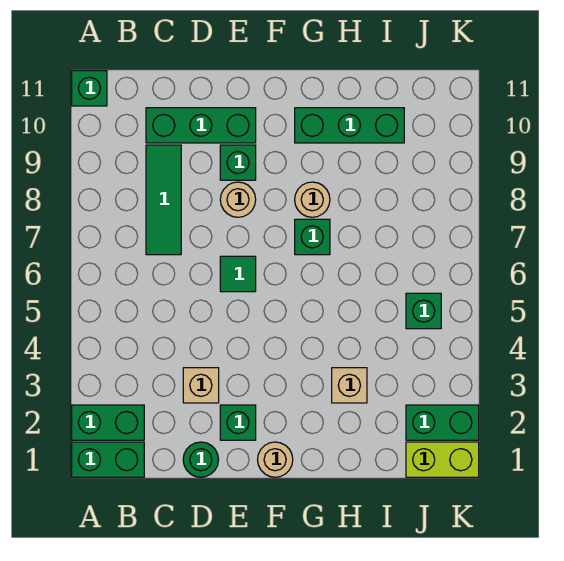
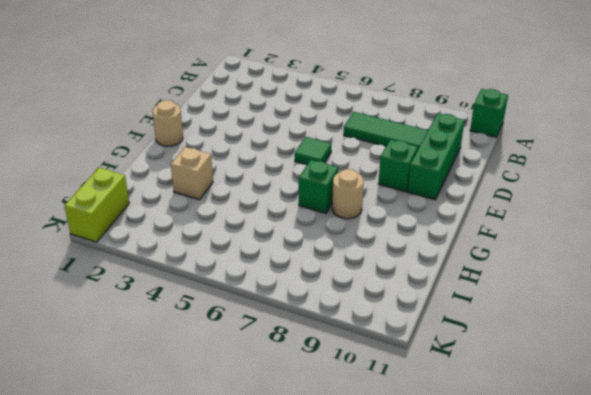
none -> green 1x2 brick [72,442,144,477]
none -> green 1x2 brick [72,405,144,440]
none -> green 1x1 round brick [183,442,219,477]

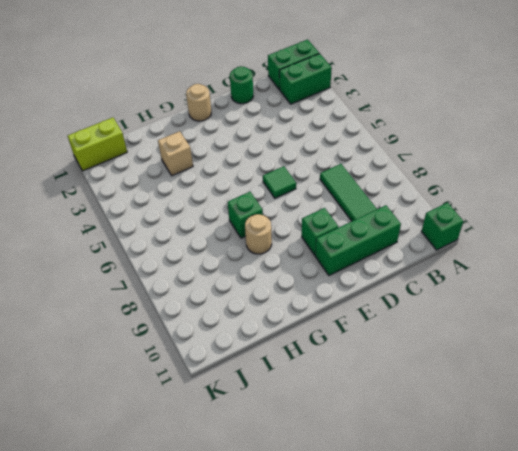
none -> tan 1x1 brick [183,368,219,403]
none -> green 1x1 brick [220,405,256,440]
none -> tan 1x1 round brick [220,182,256,217]

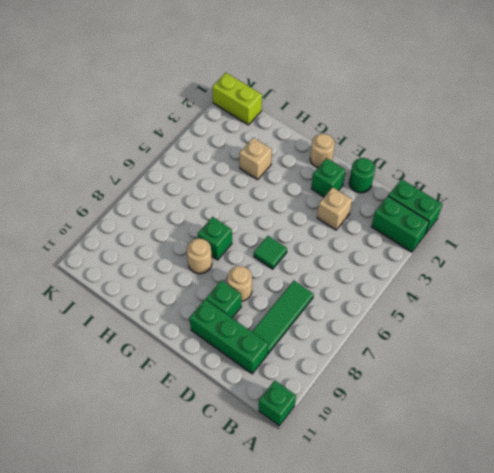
none -> green 1x3 brick [295,108,404,143]
none -> green 1x2 brick [406,405,479,440]
none -> green 1x1 brick [406,293,441,329]

